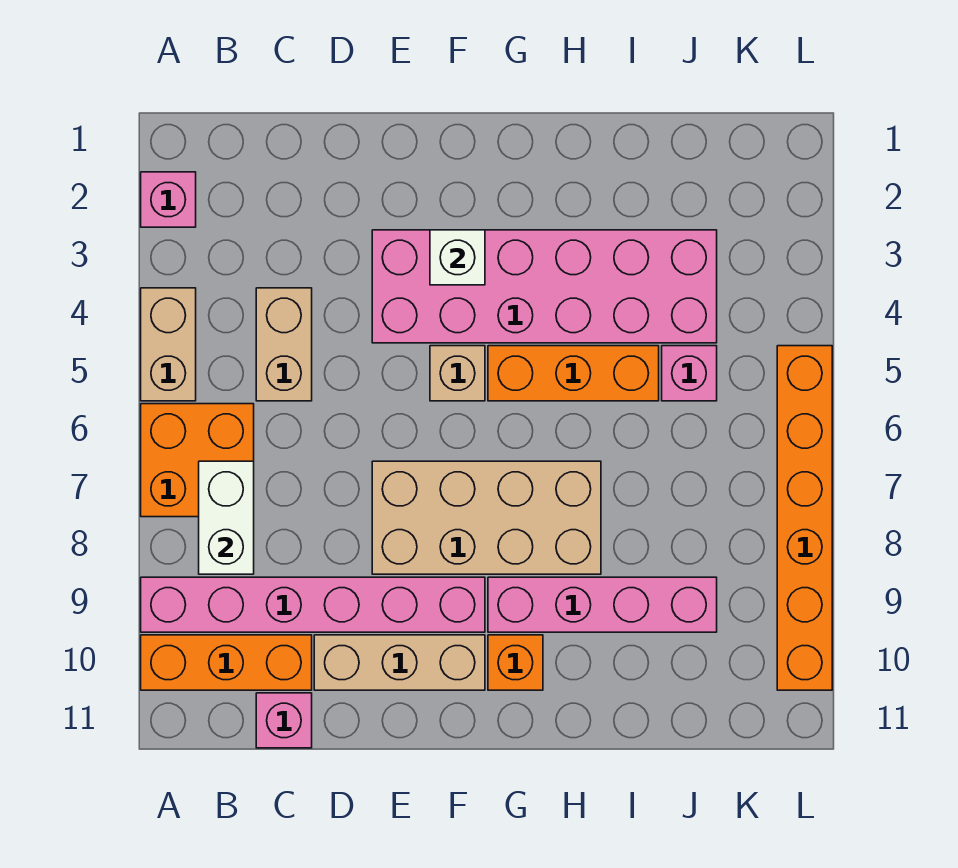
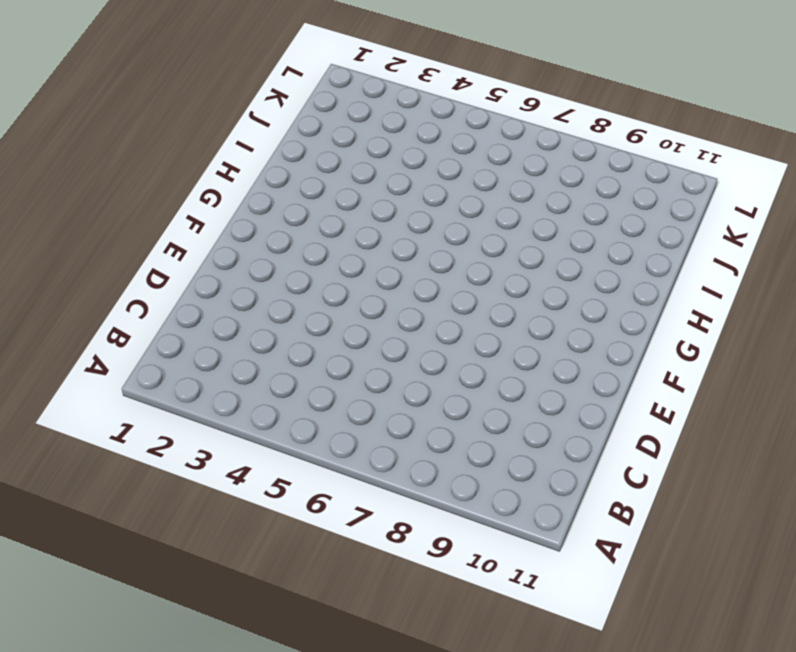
none -> pink 1x1 brick [141,172,196,227]
none -> tan 1x2 brick [141,288,196,401]
none -> orange 2x2 brick [141,404,254,517]

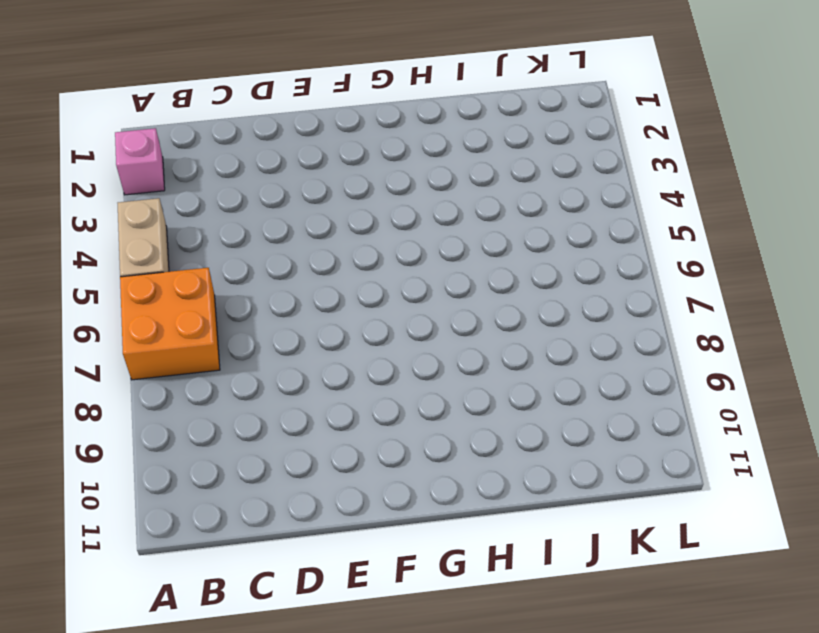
none -> pink 1x6 brick [141,577,485,632]
none -> orange 1x3 brick [141,635,312,690]
none -> tan 1x2 brick [256,288,312,401]

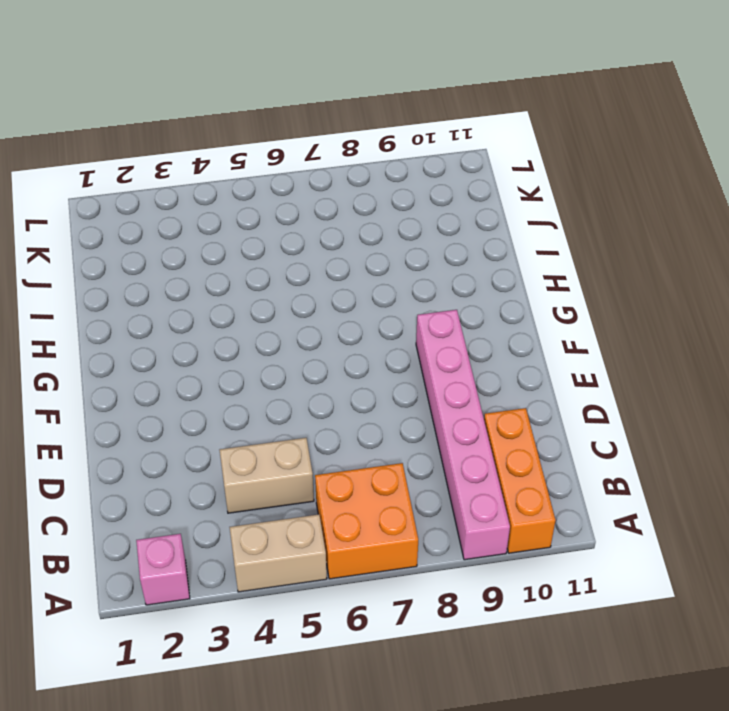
none -> pink 1x1 brick [256,693,312,748]
none -> tan 1x3 brick [314,635,485,690]
none -> pink 2x6 brick [372,230,717,343]

